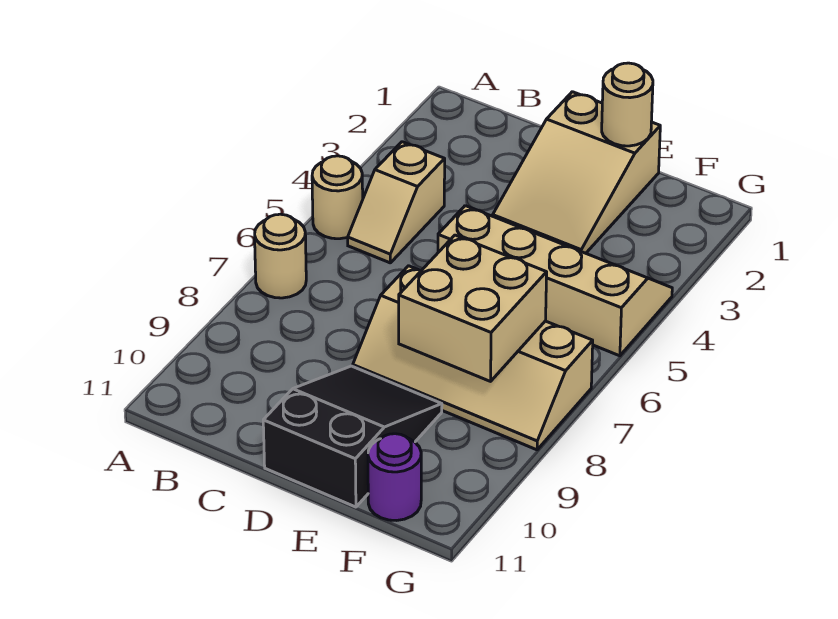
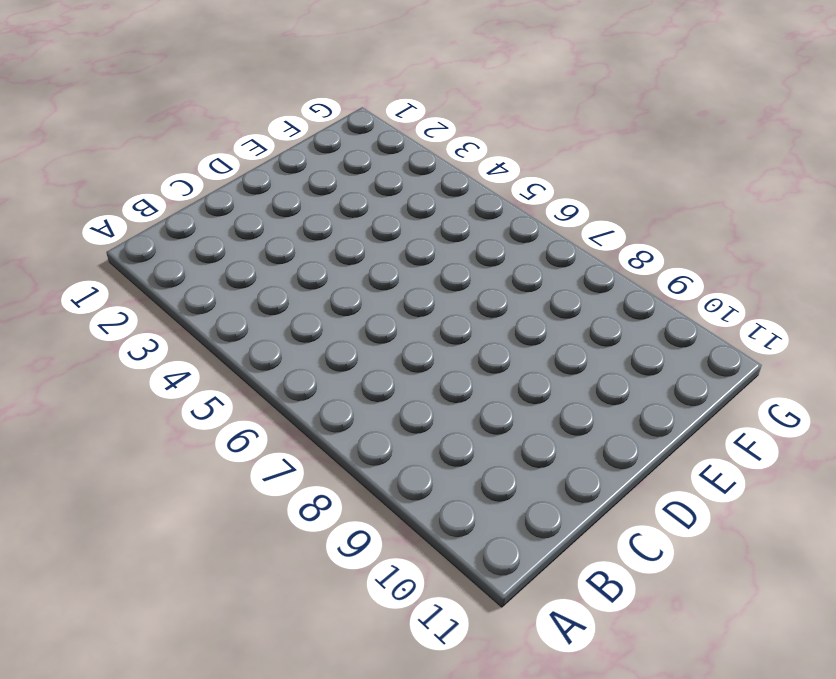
none -> tan 1x1 round brick [312,156,363,239]
none -> tan 1x1 round brick [255,214,306,298]

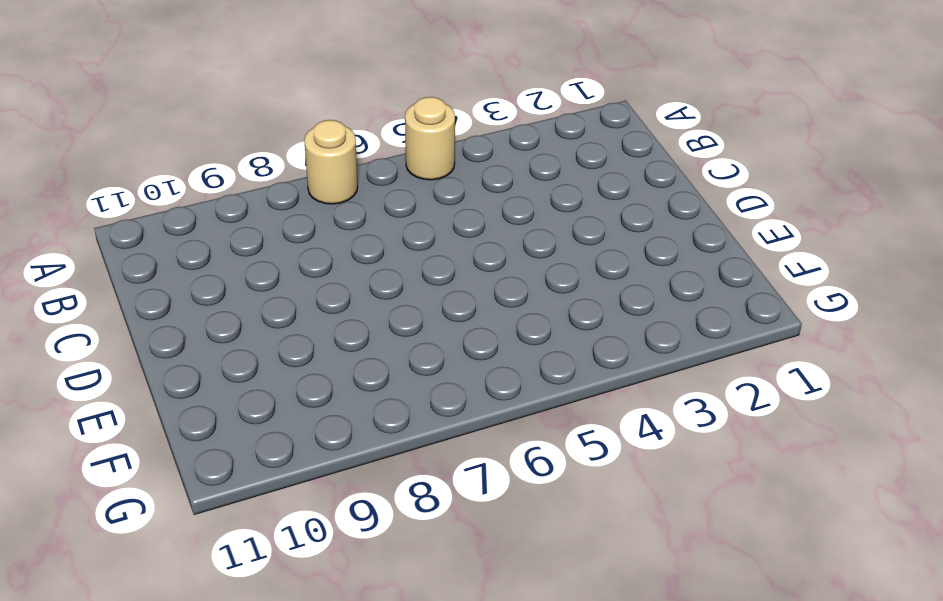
none -> tan 1x2 slope [348,142,445,263]
none -> tan 2x3 slope [493,92,660,253]

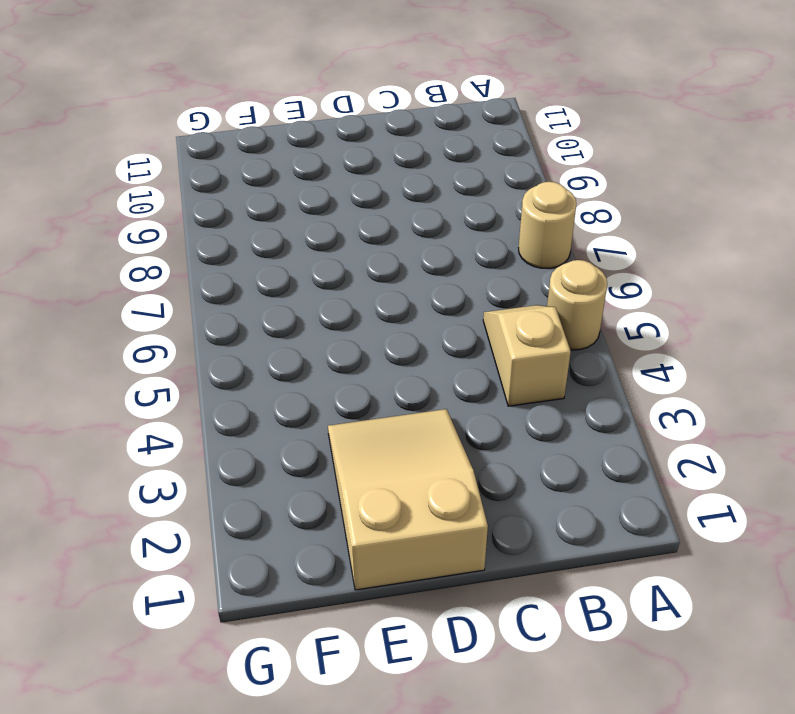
none -> tan 2x4 slope [438,206,672,356]
none -> tan 2x4 slope [353,266,593,450]

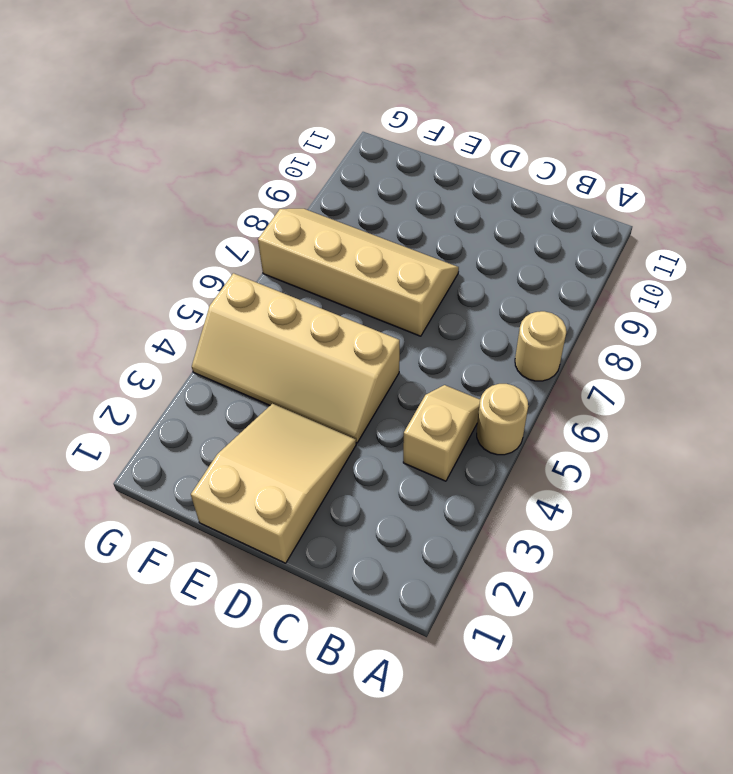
none -> black 2x3 slope [263,366,442,507]
none -> purple 1x1 round brick [368,434,421,520]

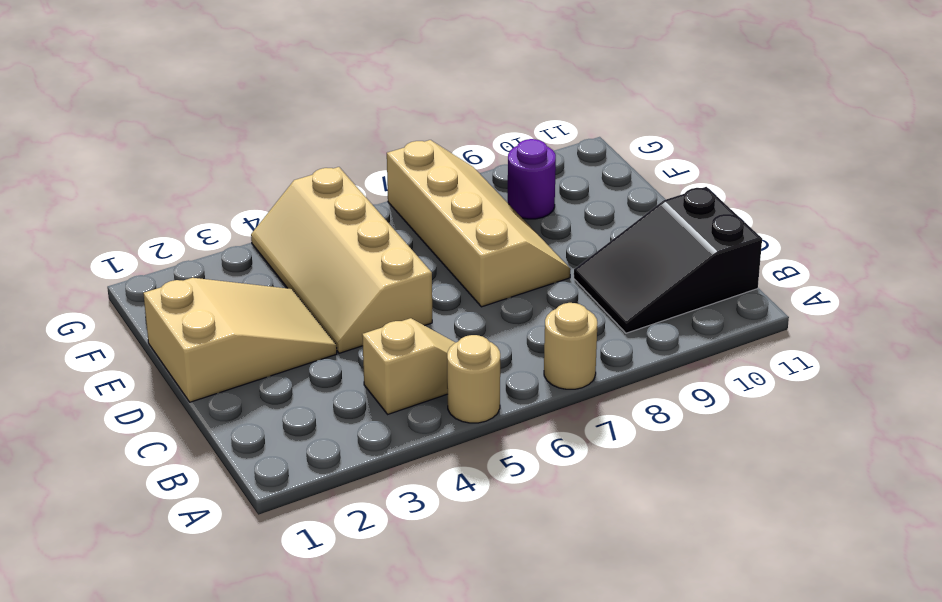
black 2x3 slope [574,187,762,333] -> black 2x3 slope moved to [263,366,442,507]
purple 1x1 round brick [508,139,556,219] -> purple 1x1 round brick moved to [368,434,421,520]
none -> tan 1x1 round brick [602,63,653,146]
none -> tan 2x2 brick [399,235,547,381]

